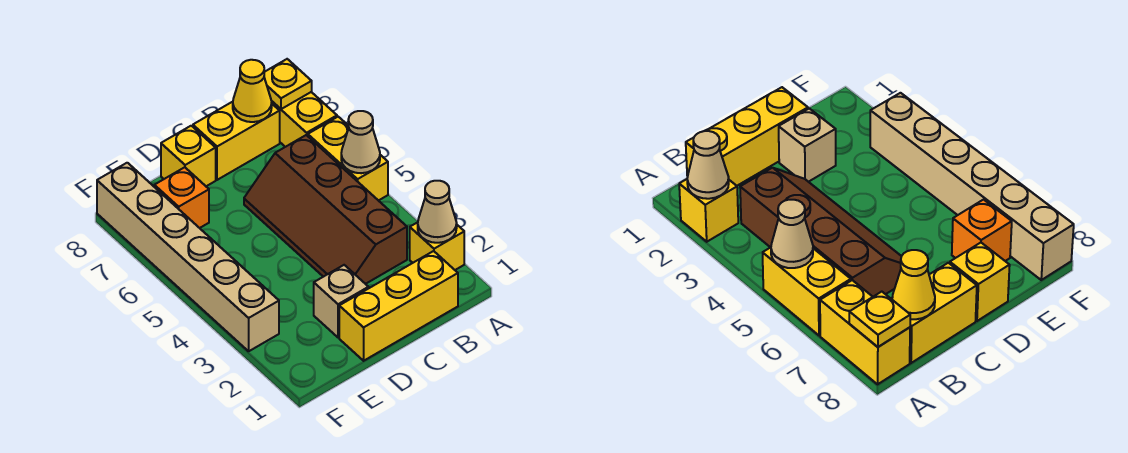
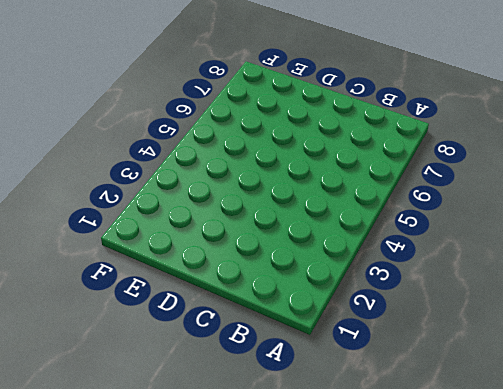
none -> yellow 1x1 brick [410,222,464,270]
none -> yellow 1x2 brick [308,117,388,201]
none -> yellow 1x2 brick [272,92,337,147]

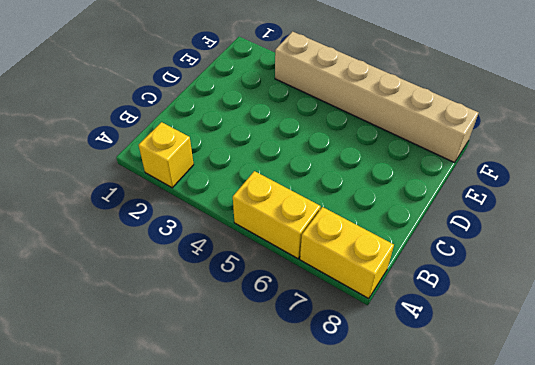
none -> yellow 1x3 brick [339,251,458,361]
none -> brown 2x4 slope [244,135,407,284]
none -> yellow 1x2 brick [193,102,280,180]

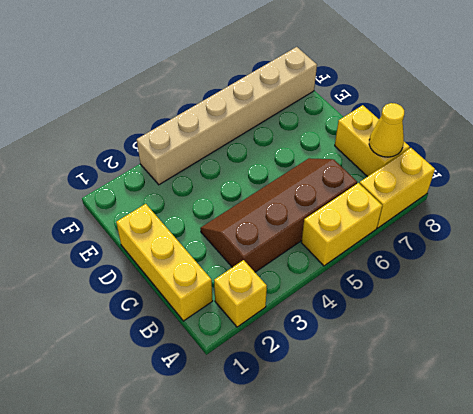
none -> tan 1x1 brick [314,265,369,338]
none -> yellow 1x1 brick [161,126,216,186]
none -> orange 1x1 brick [154,167,209,228]

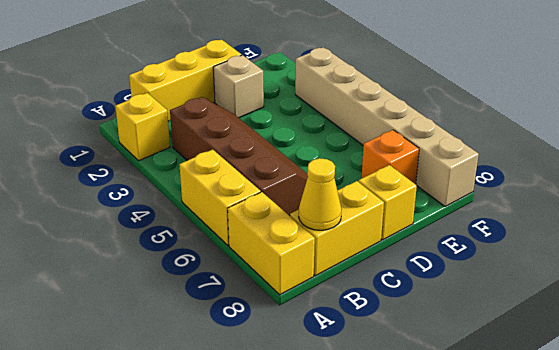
none -> tan 1x1 cone [418,181,457,243]
none -> tan 1x1 cone [341,111,380,173]
none -> yellow 1x1 plate [264,59,312,109]

